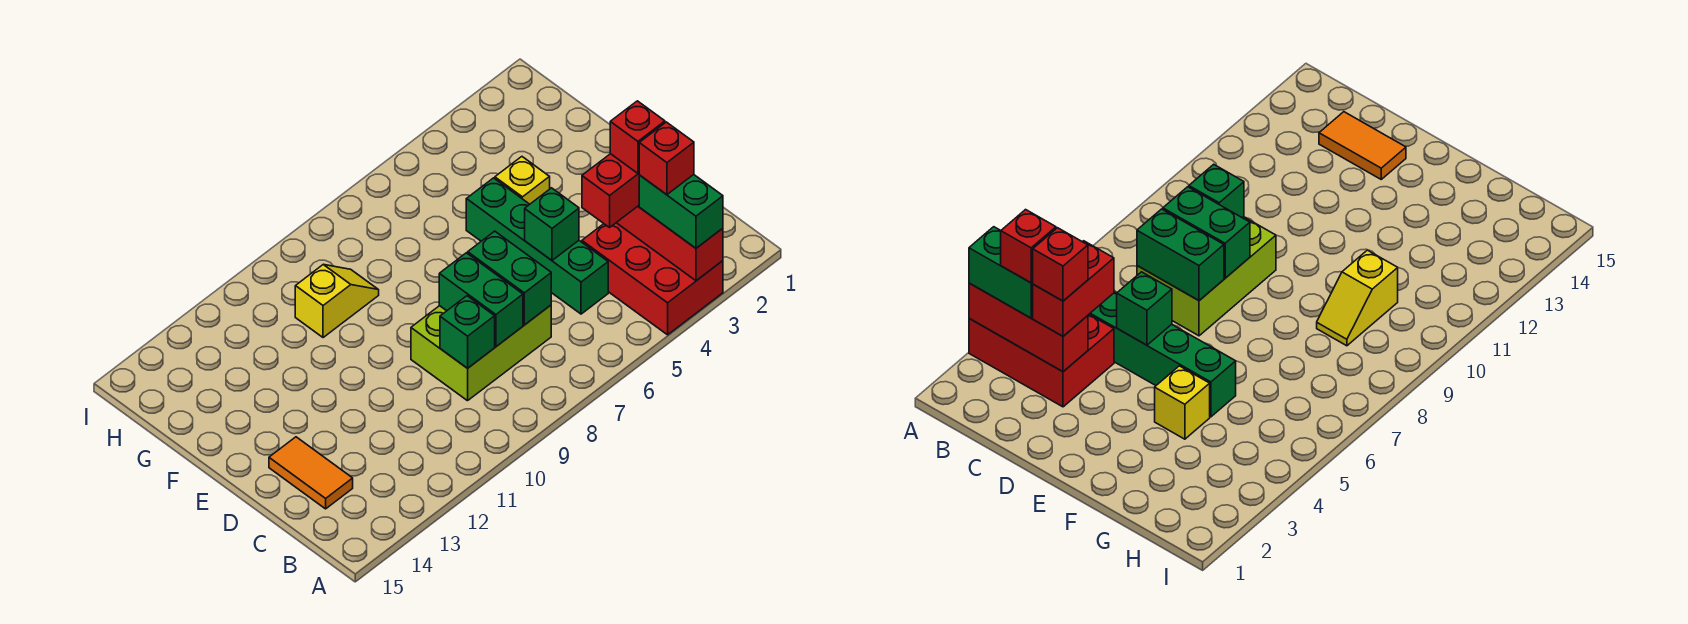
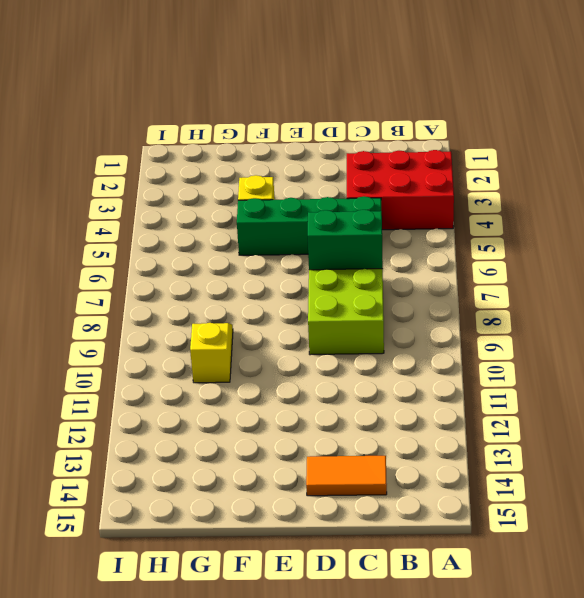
none -> red 1x3 brick [616,206,723,281]
none -> green 1x2 brick [439,253,523,346]
none -> green 1x1 brick [440,296,495,368]

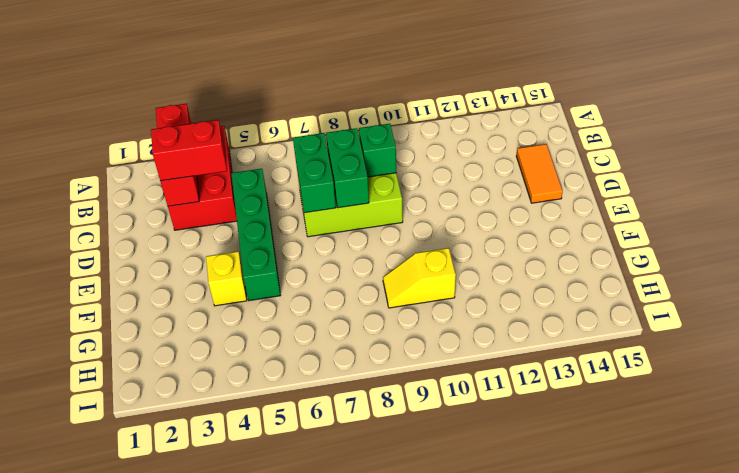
none -> green 1x1 brick [525,188,579,260]
none -> green 1x2 brick [639,175,723,248]
none -> red 1x1 brick [639,122,694,195]

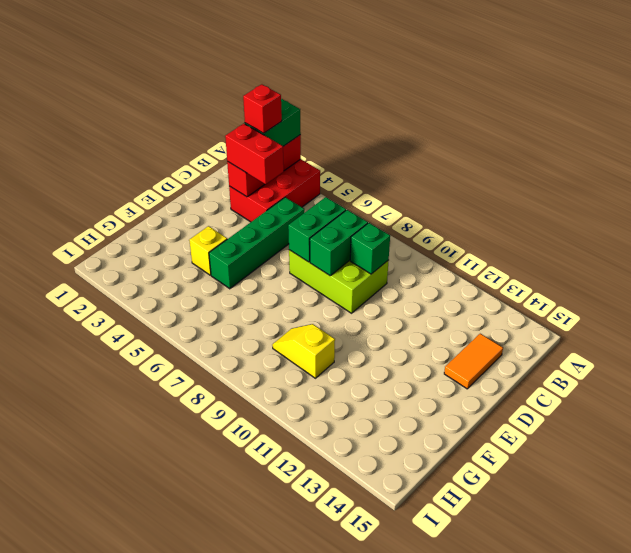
none -> green 1x1 brick [525,188,579,260]
none -> red 1x1 brick [610,101,665,173]

